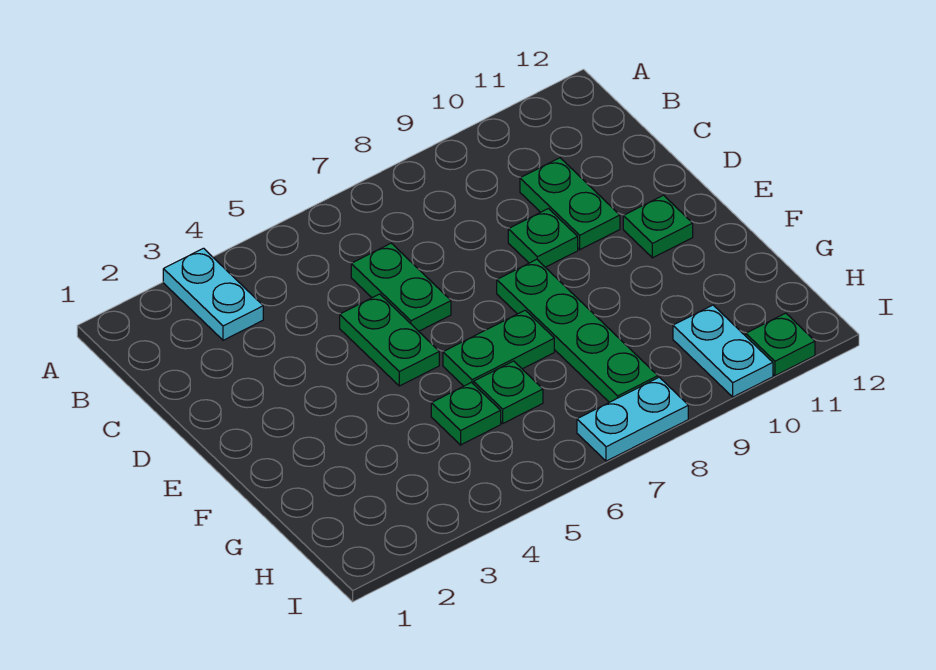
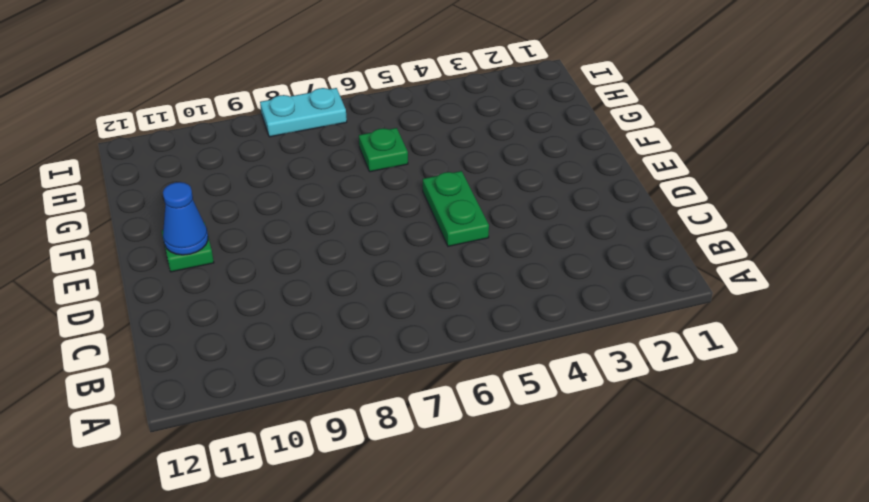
blue 1x1 cone [163,182,208,255] -> none
none -> cyan 1x2 plate [163,248,263,340]
none -> green 1x2 plate [351,243,451,331]
none -> green 1x2 plate [520,158,620,250]

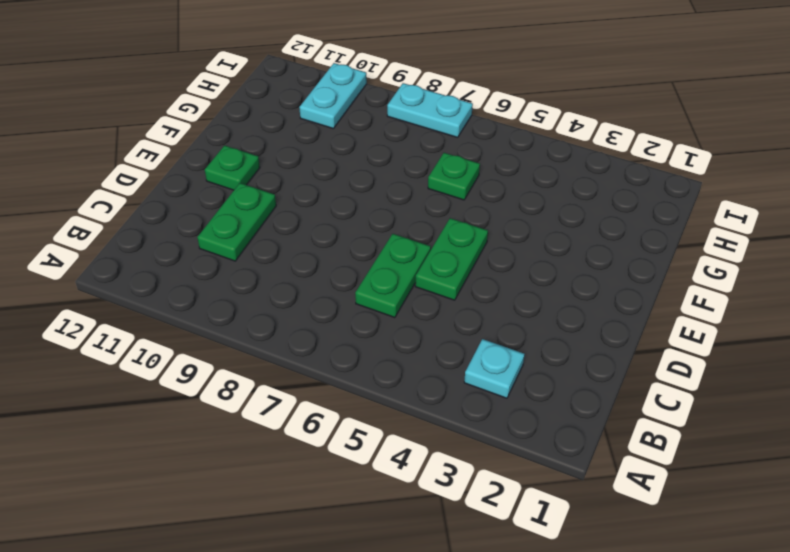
cyan 1x1 plate [464,339,525,398] -> cyan 1x2 plate [163,248,263,340]
none -> green 1x1 plate [508,209,578,267]
none -> green 1x4 plate [497,259,658,402]
none -> green 1x2 plate [443,310,554,386]

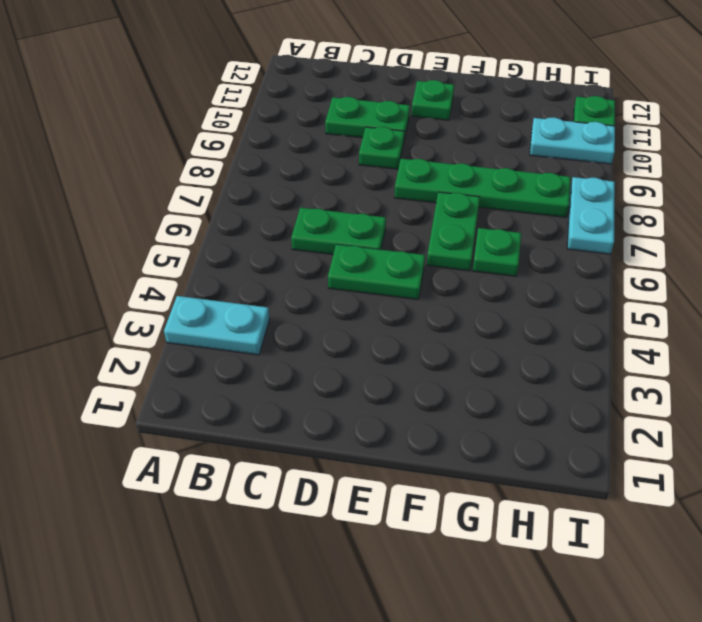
none -> green 1x1 plate [431,382,501,445]

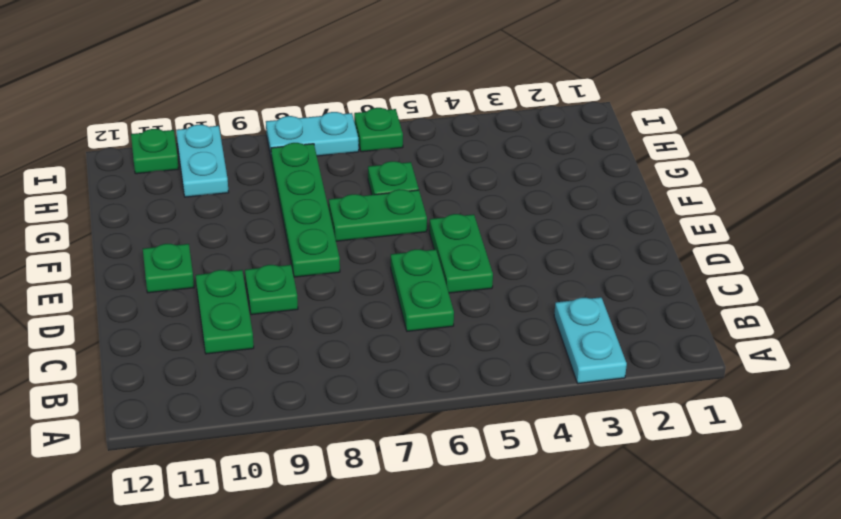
green 1x1 plate [354,108,403,152] -> green 1x1 plate moved to [431,382,501,445]

